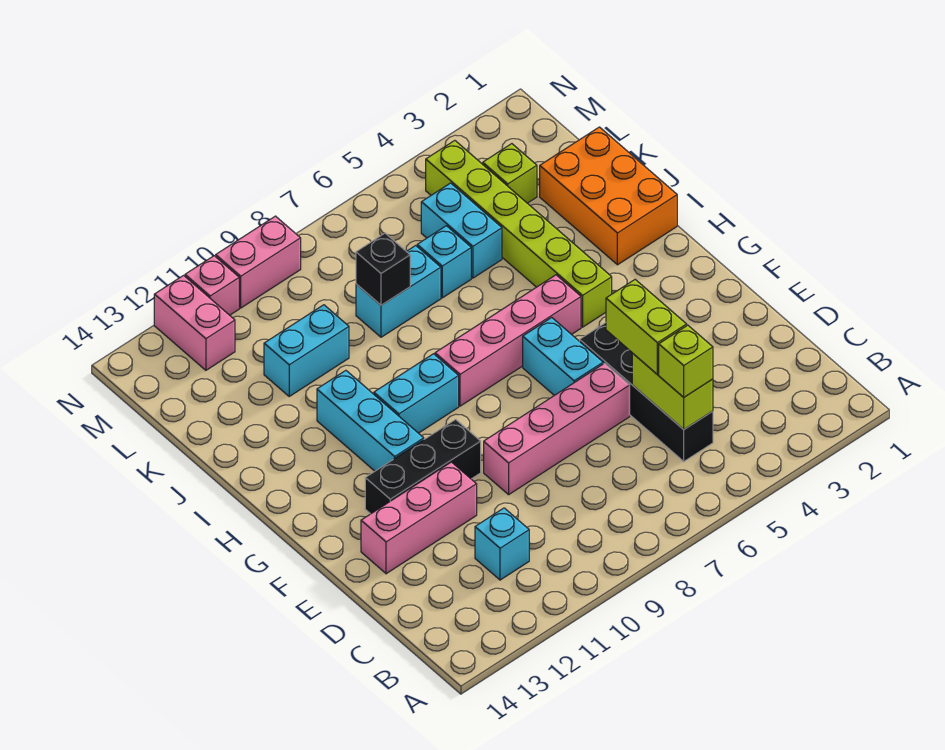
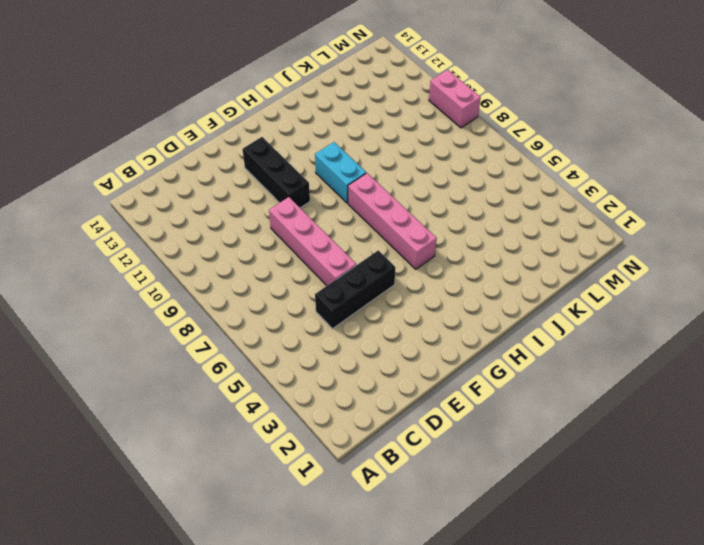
black 1x3 brick [315,250,396,329] -> black 1x4 brick [580,323,713,461]
none -> cyan 1x1 brick [475,508,529,580]
none -> pink 1x3 brick [361,462,477,574]
none -> cyan 1x2 brick [523,318,603,395]

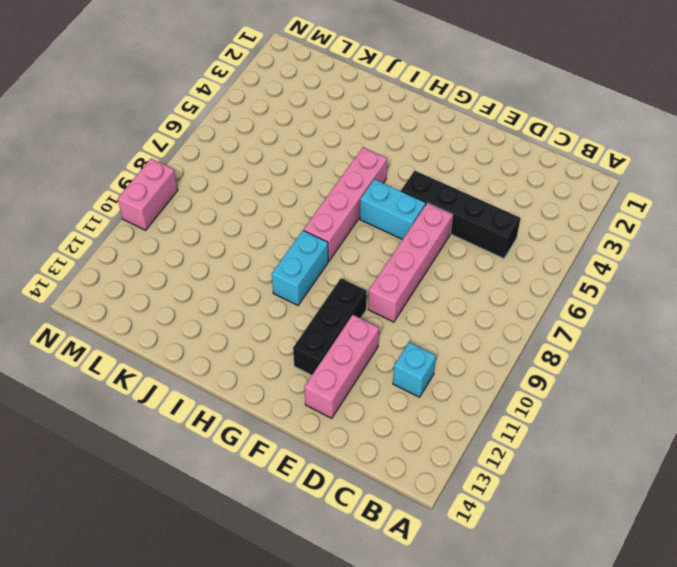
none -> cyan 1x3 brick [317,371,424,471]
none -> lime 1x6 brick [426,141,612,327]
none -> orange 2x3 brick [540,127,677,265]

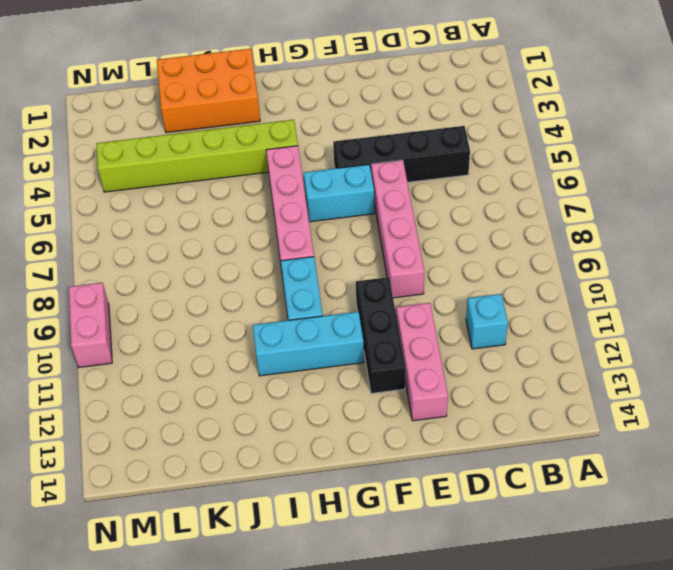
none -> cyan 1x2 brick [421,183,502,278]
none -> cyan 1x1 brick [417,226,471,298]
none -> cyan 1x2 brick [356,246,441,337]

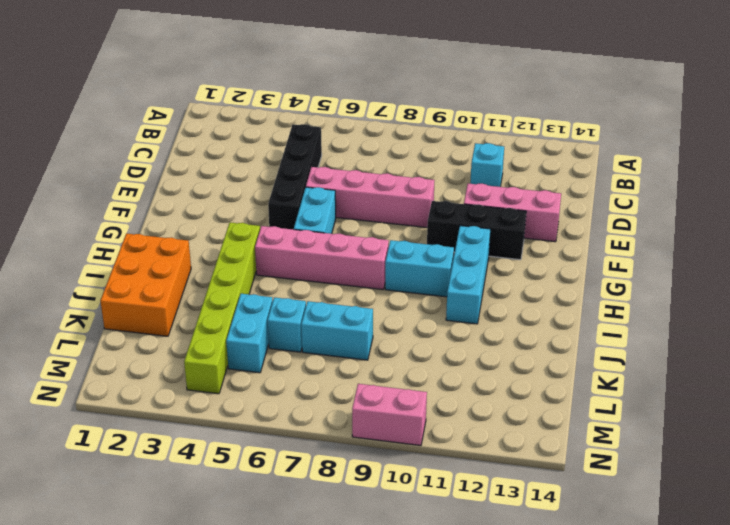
none -> cyan 1x2 brick [264,305,349,396]
none -> lime 1x1 brick [483,144,537,203]
none -> pink 1x2 brick [154,276,235,370]

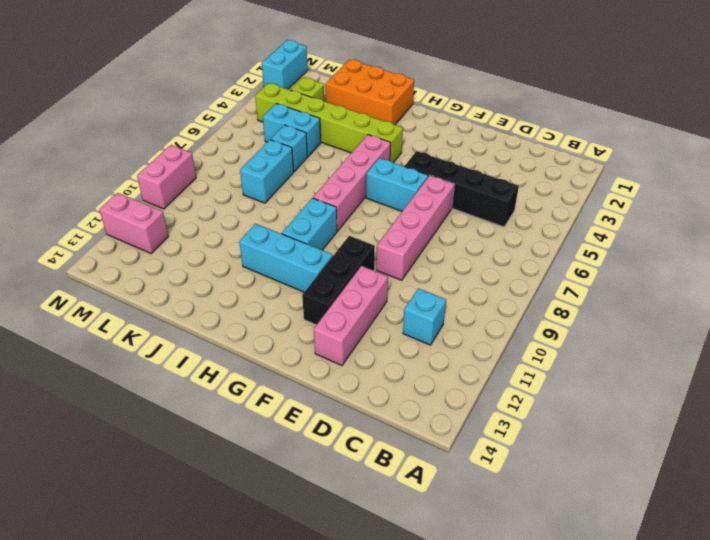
cyan 1x2 brick [262,40,308,89] -> cyan 1x2 brick moved to [264,305,349,396]
none -> pink 1x1 brick [185,256,239,315]
none -> lime 1x2 brick [632,353,713,429]
none -> black 1x1 brick [356,233,410,305]

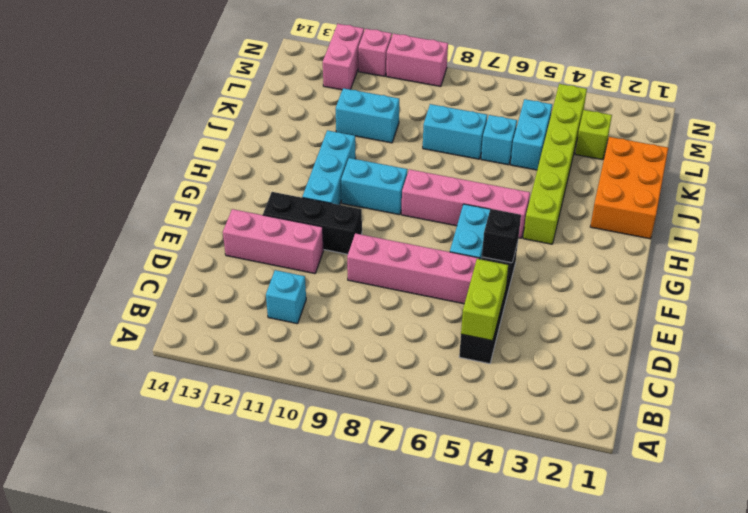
black 1x1 brick [482,209,521,263] -> black 1x1 brick moved to [356,233,410,305]
none -> lime 1x1 brick [659,325,713,397]
none -> lime 1x2 brick [606,280,687,374]

